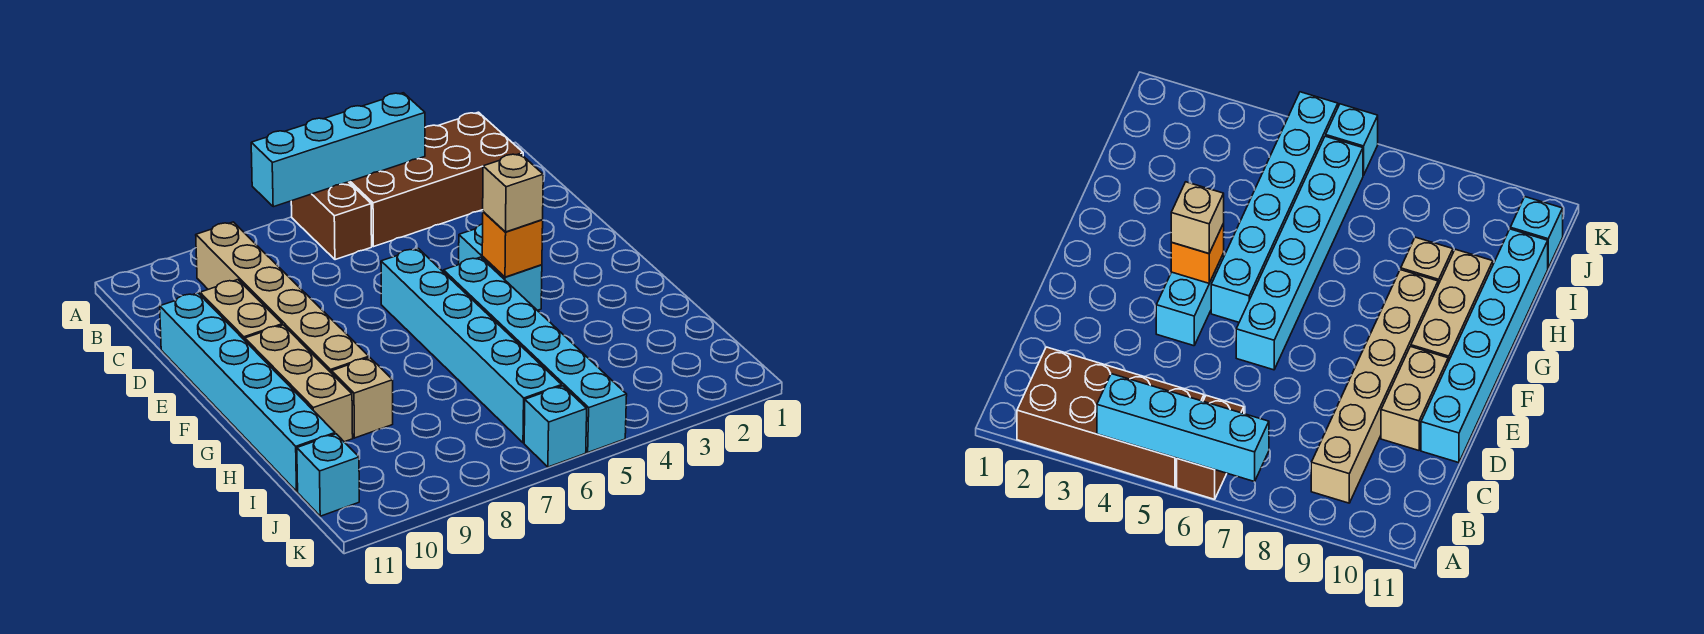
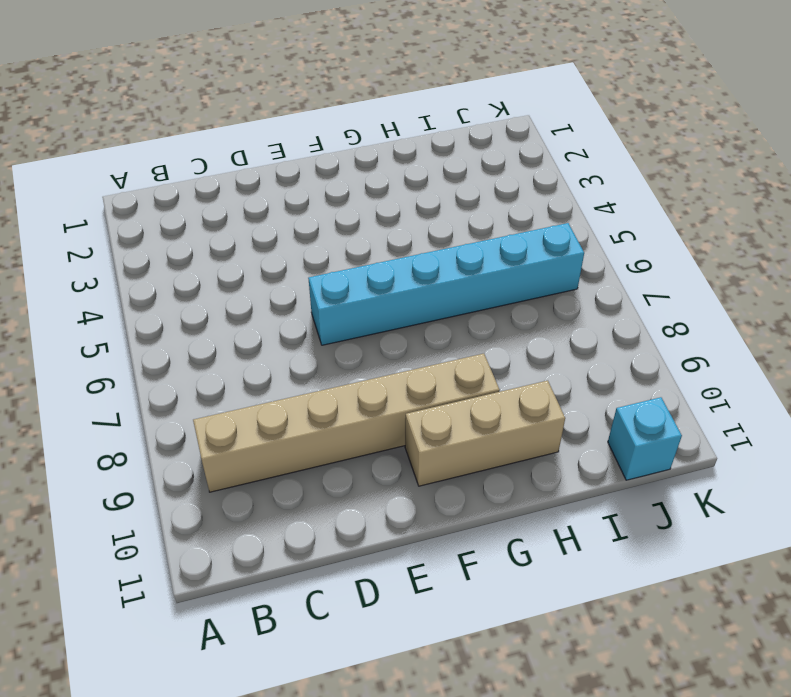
none -> brown 2x4 brick [349,112,523,247]
none -> brown 1x2 brick [291,182,372,260]
none -> tan 1x2 brick [200,280,282,340]

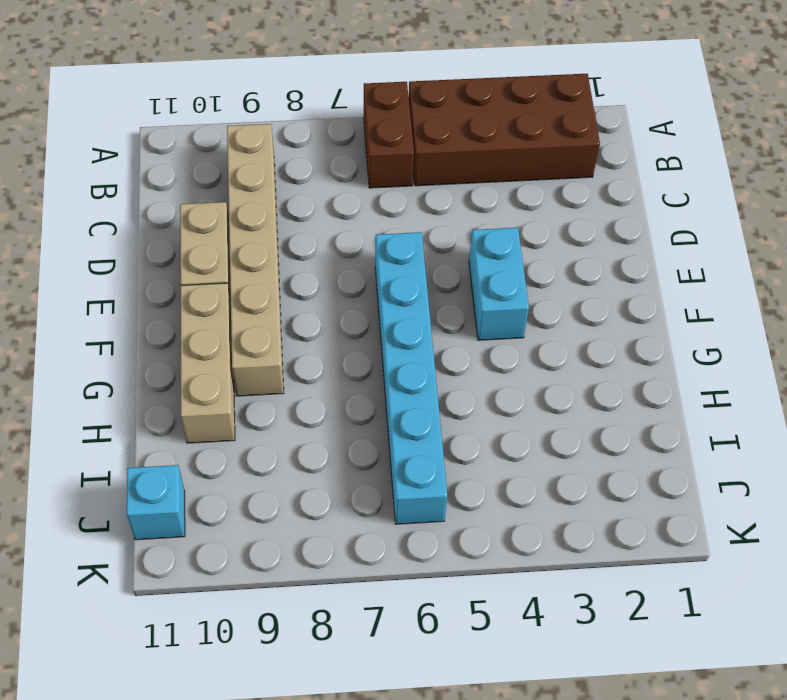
none -> cyan 1x6 brick [160,293,335,491]
none -> cyan 1x6 brick [444,257,627,452]
none -> tan 1x1 brick [332,357,393,438]

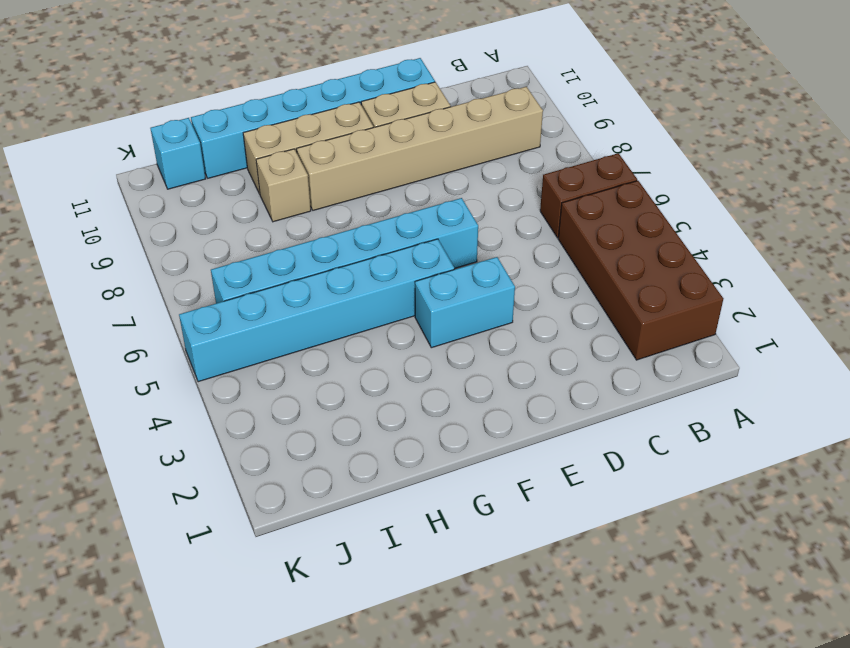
none -> cyan 1x1 brick [524,386,587,467]
none -> cyan 1x4 brick [251,93,425,207]
none -> orange 1x1 brick [482,212,543,277]

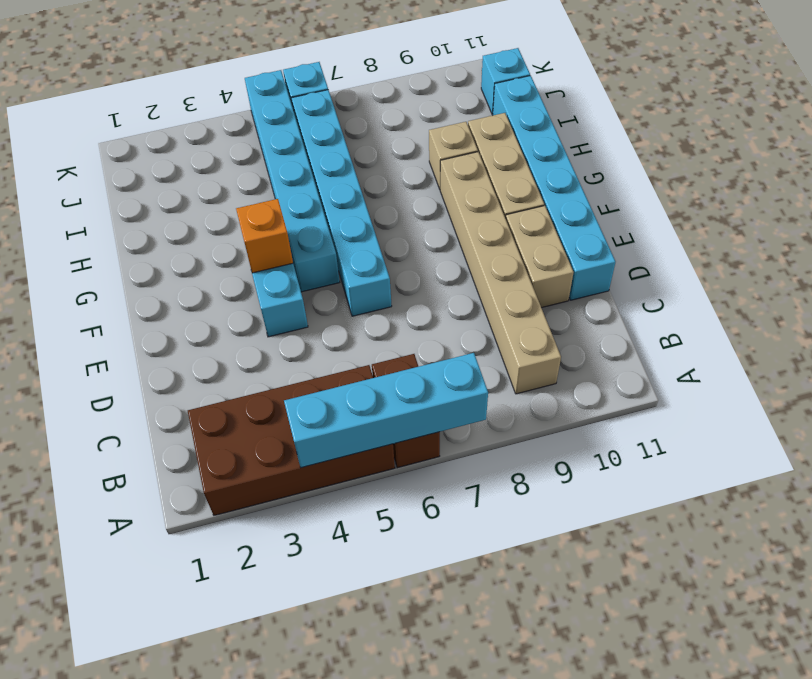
none -> tan 1x1 brick [483,154,543,232]

